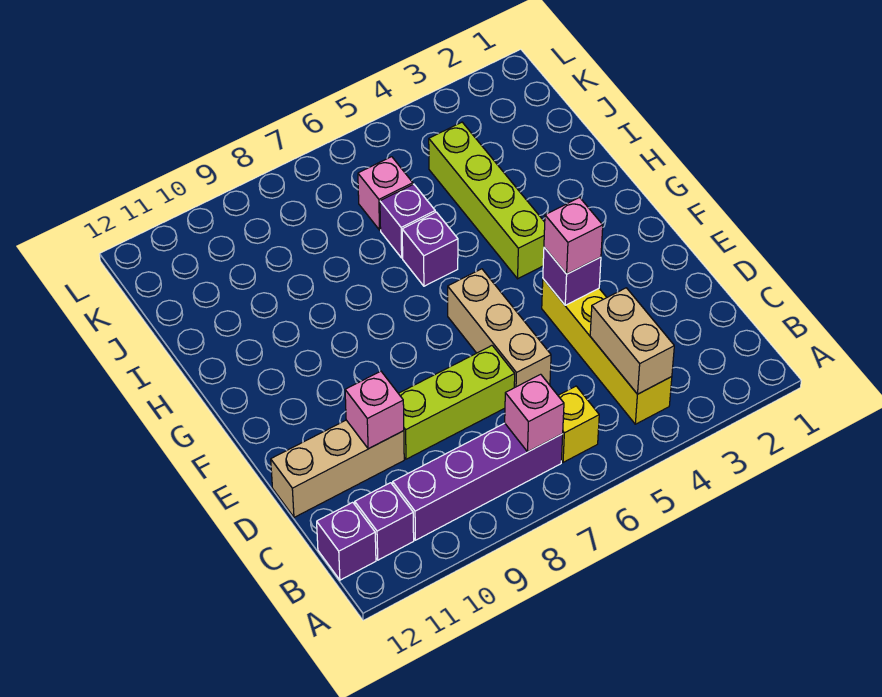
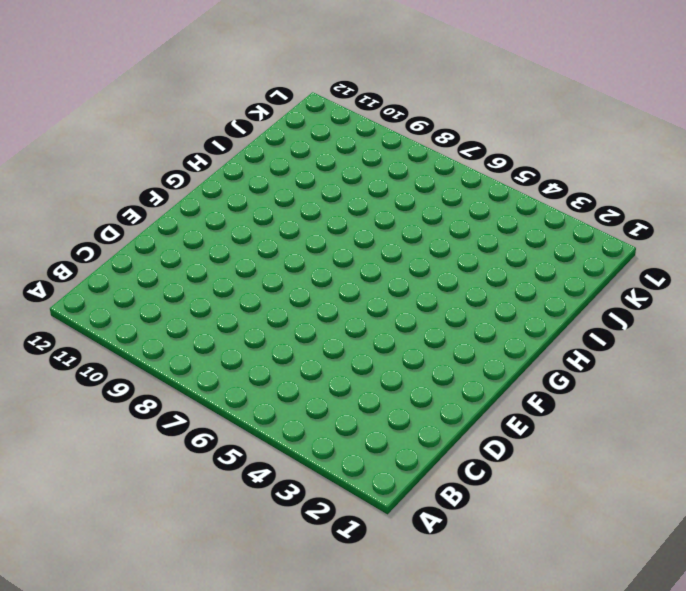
none -> yellow 1x4 brick [542,279,672,424]
none -> yellow 1x1 brick [558,386,599,462]
none -> purple 1x4 brick [393,423,563,540]

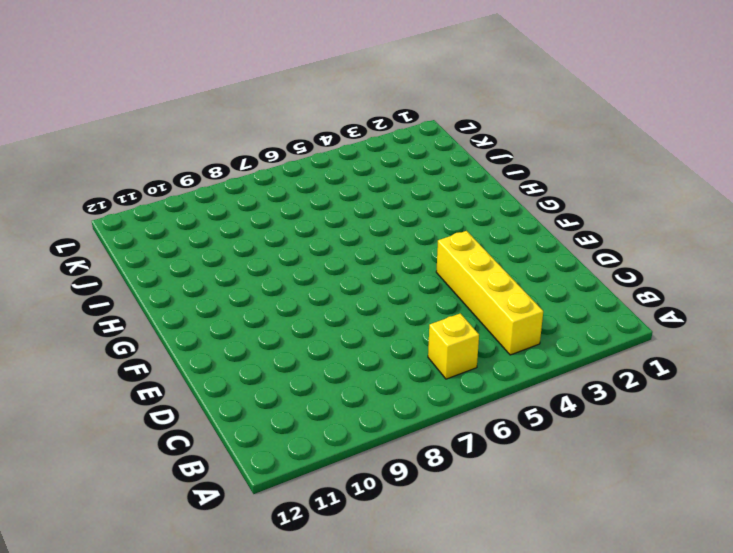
none -> purple 1x4 brick [393,423,563,540]
none -> purple 1x1 brick [355,483,414,560]
none -> purple 1x1 brick [317,502,376,580]

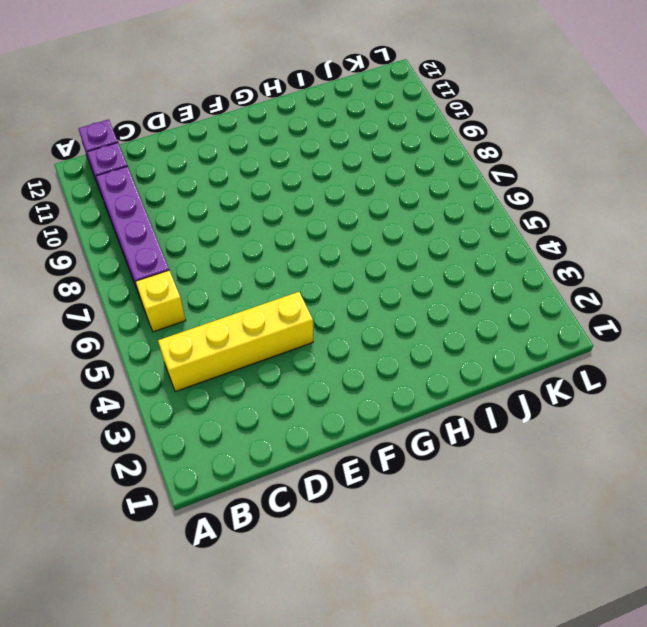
none -> tan 1x3 brick [448,269,551,388]
none -> lime 1x3 brick [398,346,515,459]
none -> tan 1x3 brick [271,420,404,517]

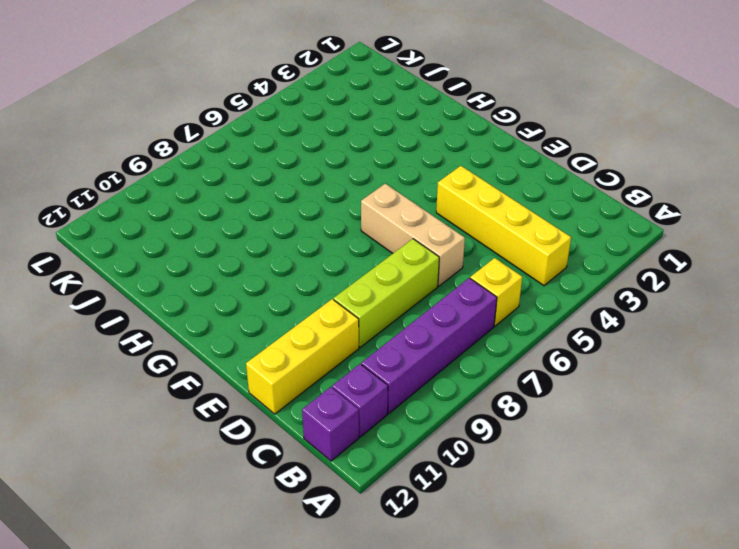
yellow 1x3 brick [246,299,359,414] -> tan 1x3 brick [271,420,404,517]
none -> lime 1x4 brick [429,122,545,279]
none -> purple 1x1 brick [402,212,458,286]
none -> purple 1x1 brick [380,184,435,258]

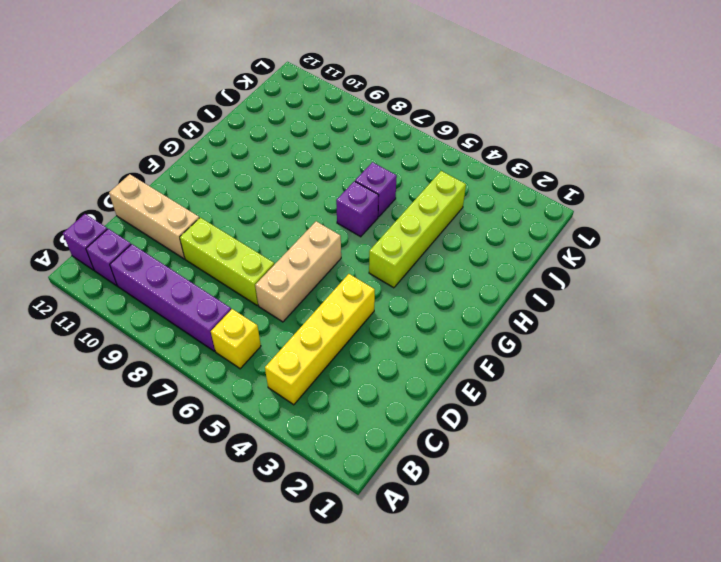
none -> pink 1x1 brick [358,157,413,230]
none -> tan 1x2 brick [590,288,674,394]
none -> pink 1x1 brick [505,374,564,452]

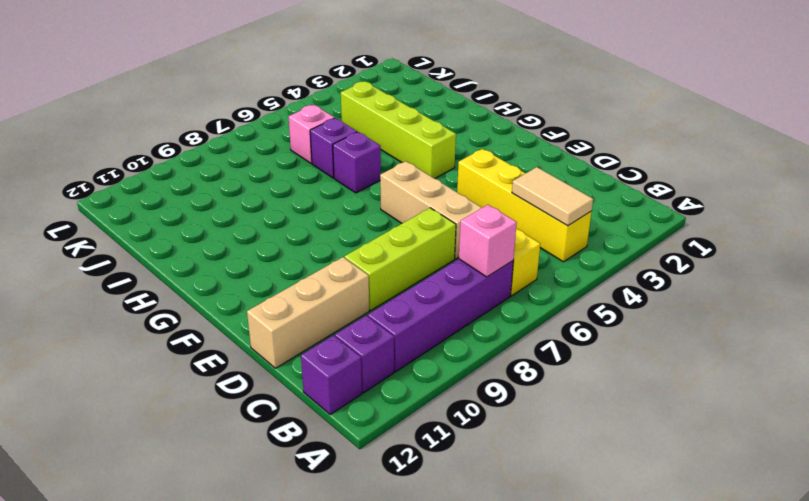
tan 1x2 tile [512,167,593,226] -> tan 1x2 brick [590,288,674,394]
none -> pink 1x1 brick [345,371,404,449]
none -> purple 1x1 brick [543,247,601,305]
none -> pink 1x1 brick [544,197,603,274]

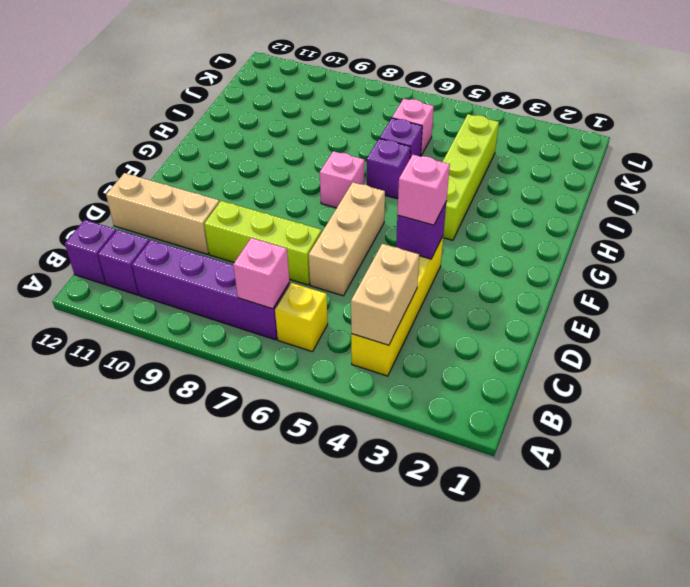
pink 1x1 brick [320,151,365,208] -> pink 1x1 brick moved to [345,371,404,449]

